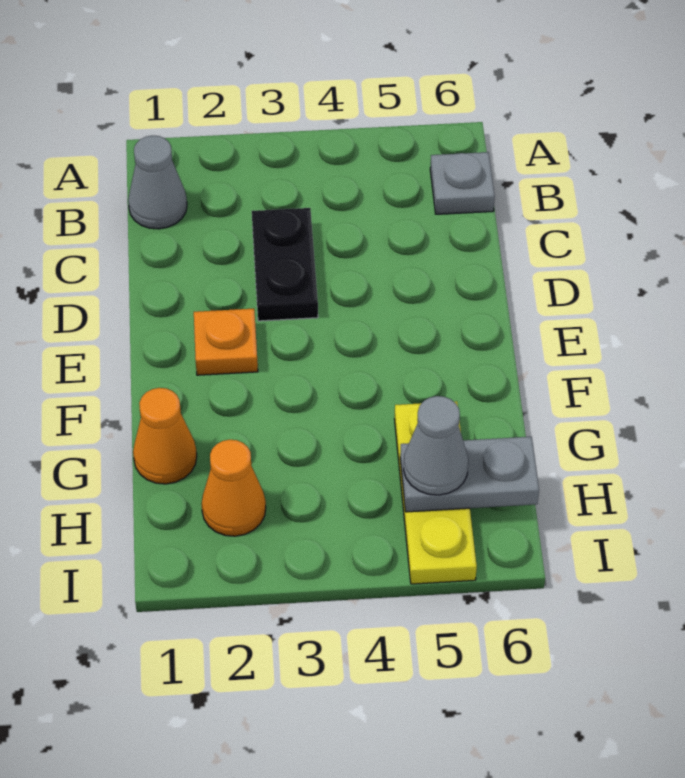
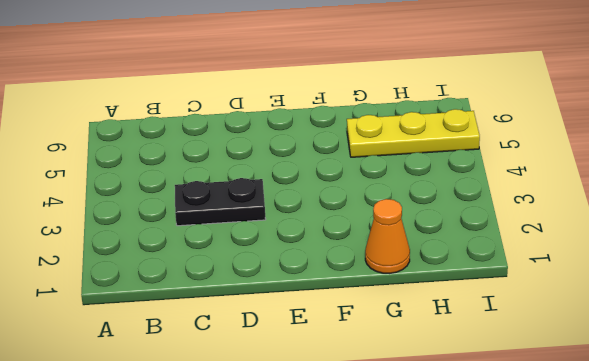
none -> grey 1x1 cone [128,135,187,229]
none -> grey 1x1 plate [430,152,495,214]

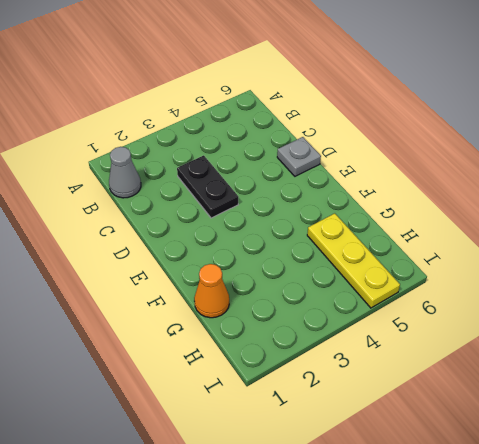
grey 1x1 plate [277,137,321,176] -> grey 1x1 plate moved to [430,152,495,214]
none -> orange 1x1 plate [194,309,258,375]
none -> orange 1x1 cone [202,440,266,536]

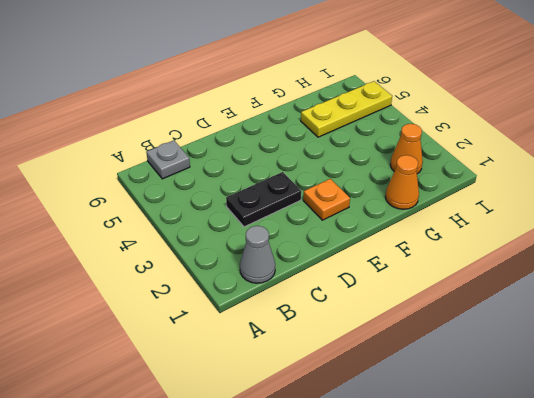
none -> grey 1x2 plate [400,437,539,512]
none -> grey 1x1 cone [404,396,468,495]

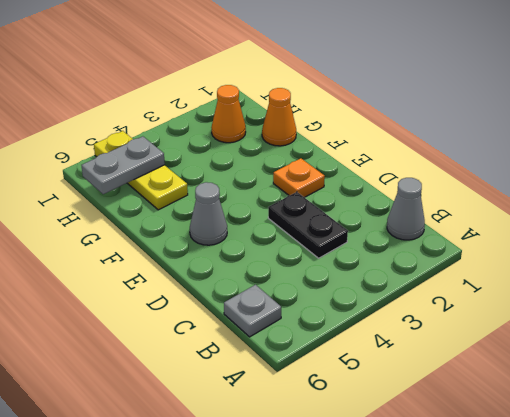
grey 1x1 cone [190,182,227,245] -> grey 1x1 cone moved to [404,396,468,495]

